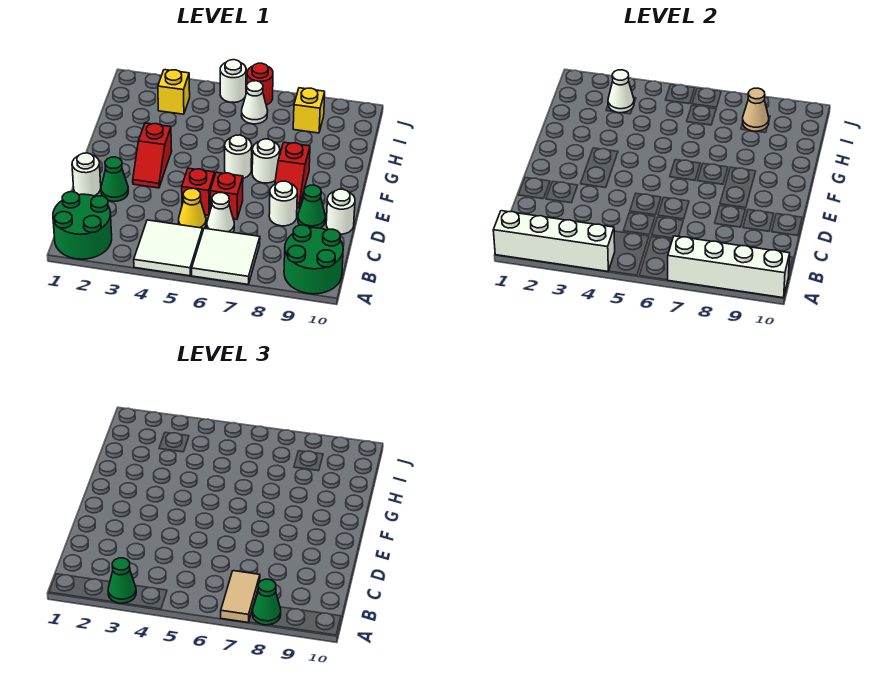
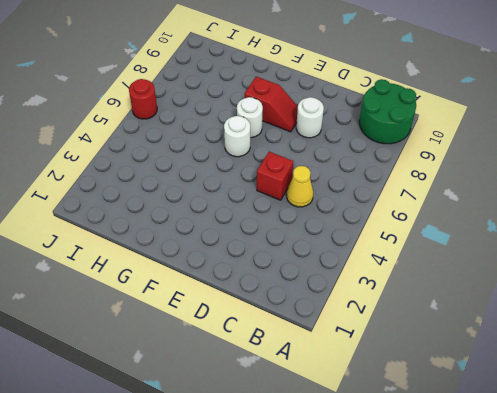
none -> green 2x2 round brick [53,192,112,259]
none -> white 2x2 tile [134,220,203,276]
none -> white 2x2 tile [192,228,260,284]

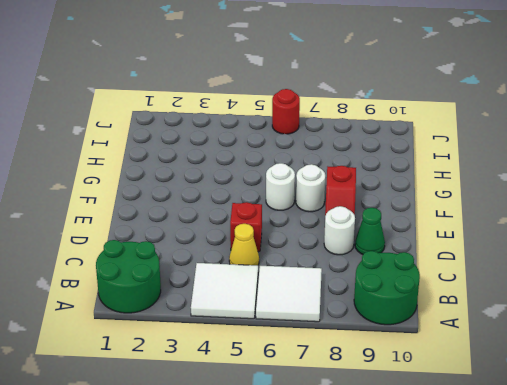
none -> white 1x1 cone [207,193,234,232]
none -> white 1x1 round brick [72,153,101,196]
none -> green 1x1 cone [101,157,128,201]

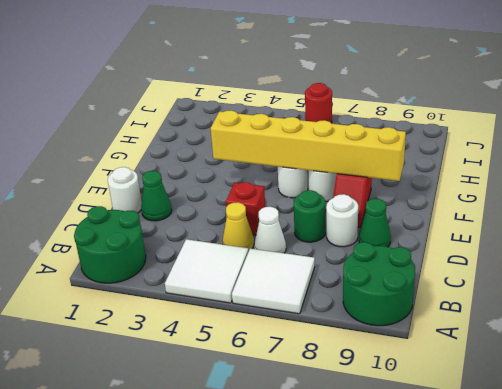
green 1x1 round brick [294,190,325,242] -> none
yellow 1x6 brick [211,110,406,181] -> none
none -> red 1x1 brick [210,172,243,219]
none -> white 1x1 round brick [326,189,355,234]
none -> red 1x2 slope [133,123,172,188]

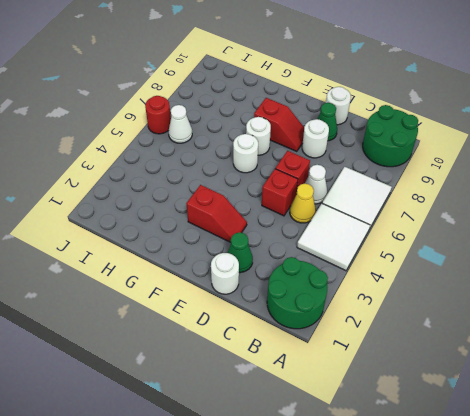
none -> yellow 1x1 brick [158,70,190,114]
none -> yellow 1x1 brick [293,88,325,133]
none -> white 1x1 round brick [220,60,246,103]

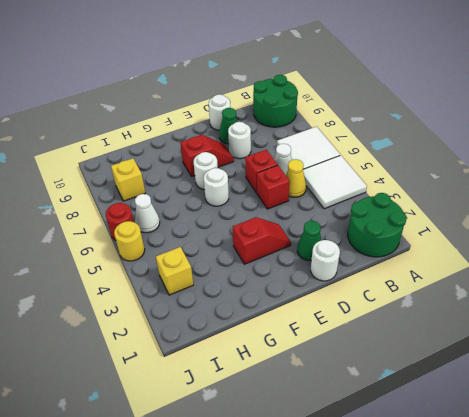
yellow 1x1 round brick [114,221,145,261] -> white 1x1 round brick [220,60,246,103]
none -> white 1x4 brick [493,211,615,271]
none -> white 1x4 brick [668,236,790,298]
none -> white 1x1 cone [608,70,634,113]

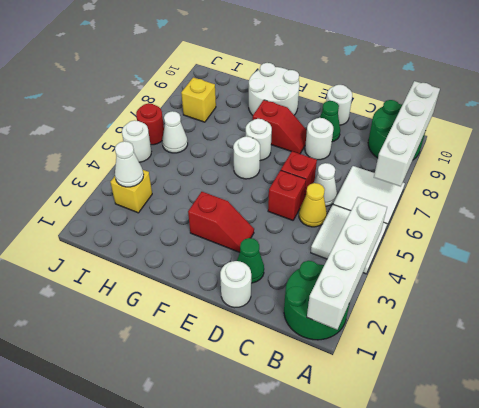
white 2x2 round brick [249,63,299,115] -> none
none -> tan 1x1 cone [743,88,769,131]
none -> green 1x1 cone [108,558,136,603]
none -> tan 1x2 tile [221,571,260,623]

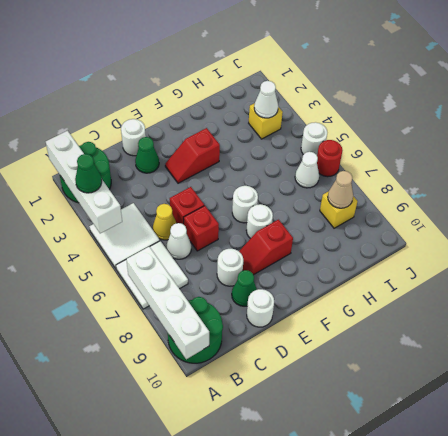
none -> tan 1x2 tile [221,571,260,623]
none -> green 1x1 cone [253,579,281,625]

